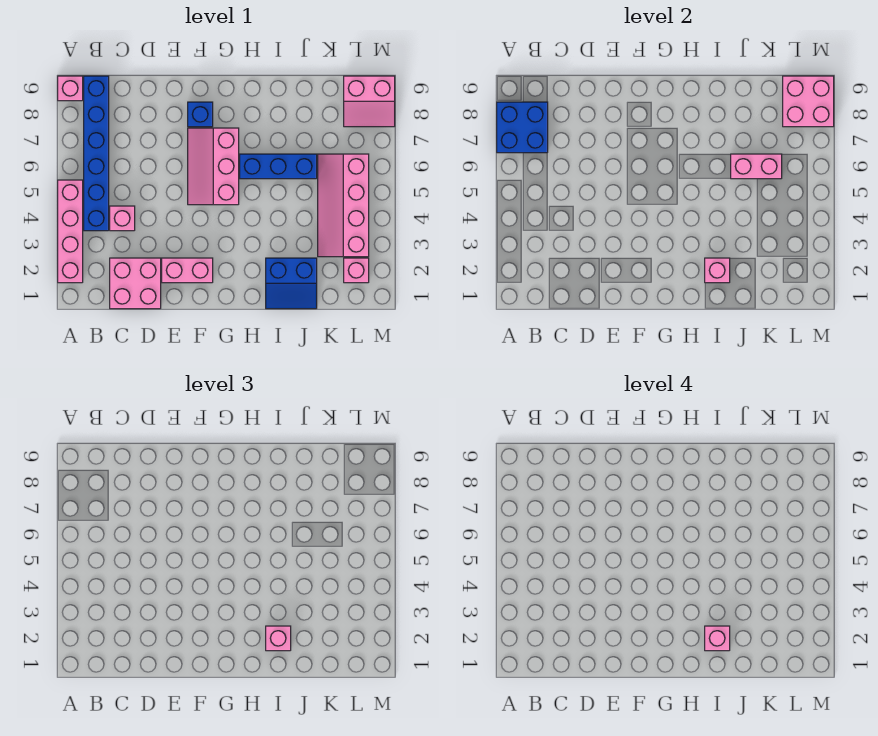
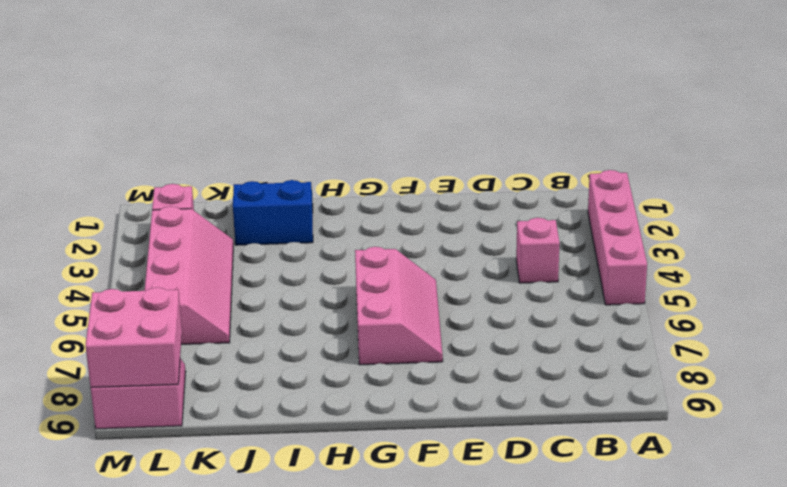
none -> pink 1x1 brick [58,76,83,101]
none -> blue 1x6 brick [84,76,109,231]
none -> pink 2x2 brick [110,258,161,309]

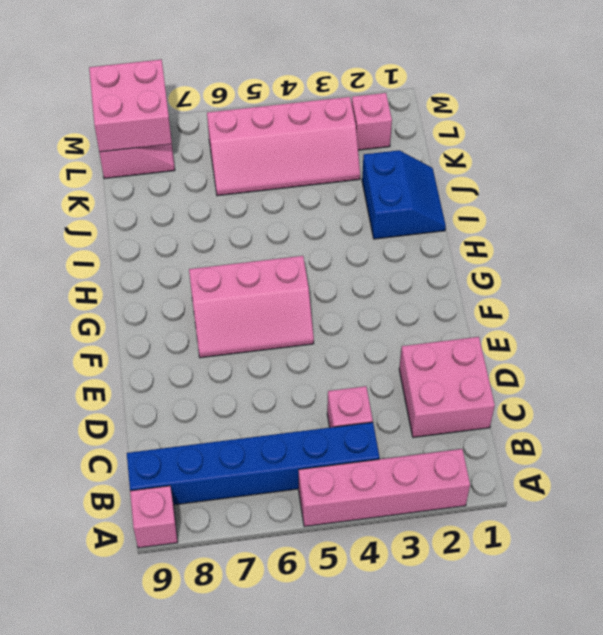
none -> pink 1x2 brick [162,258,213,283]
none -> blue 1x1 brick [188,102,213,127]
none -> blue 1x3 brick [240,154,317,179]

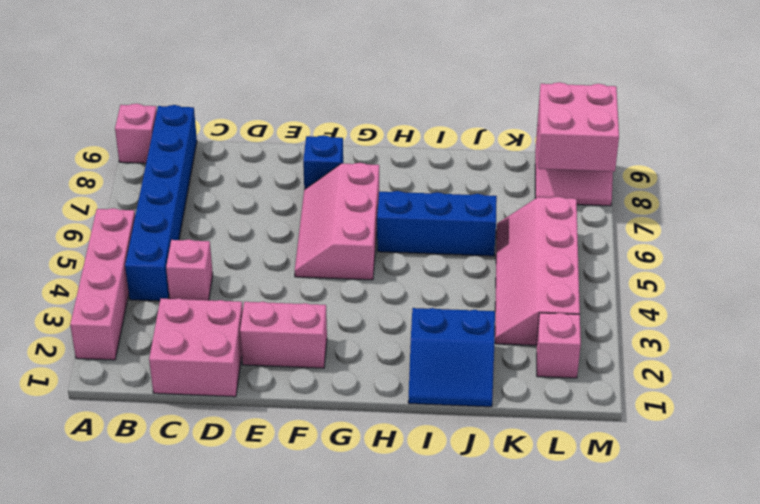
none -> blue 2x2 brick [497,102,548,153]
none -> pink 1x1 brick [705,258,730,283]
none -> pink 1x2 brick [731,154,782,179]

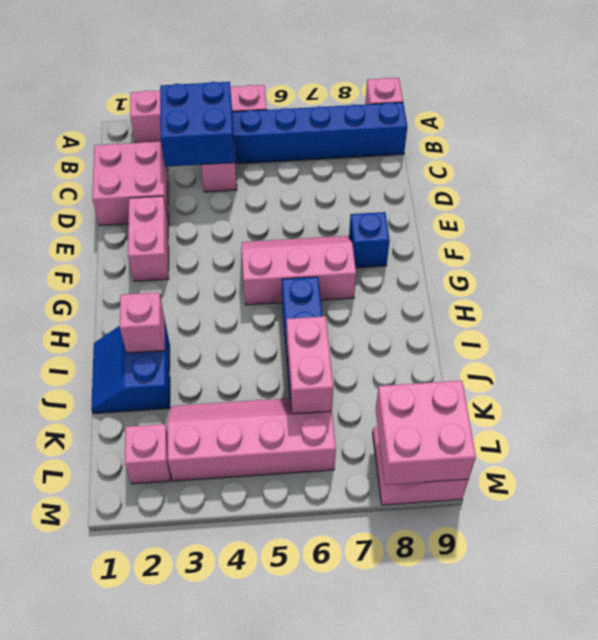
blue 2x2 brick [160,82,235,167] -> blue 2x2 brick moved to [497,102,548,153]
none -> pink 1x1 brick [266,626,291,651]
none -> pink 1x1 brick [705,626,730,651]

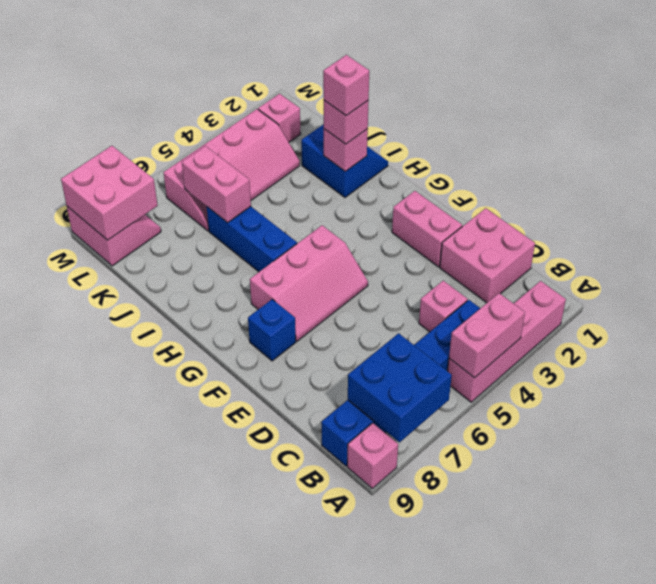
pink 1x2 brick [449,293,525,378] -> none

